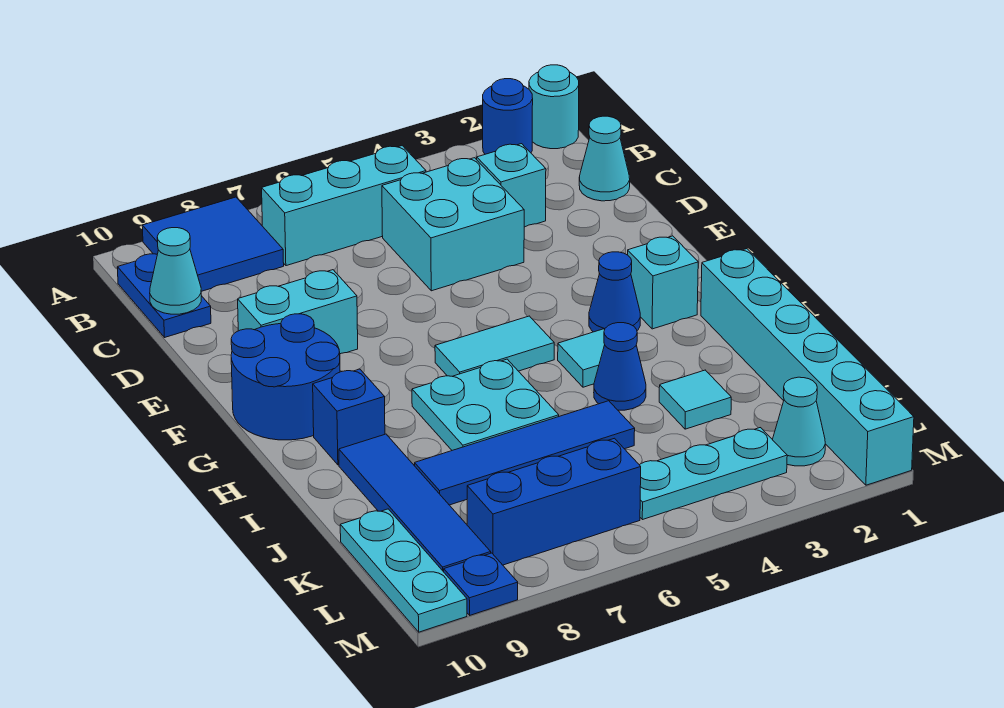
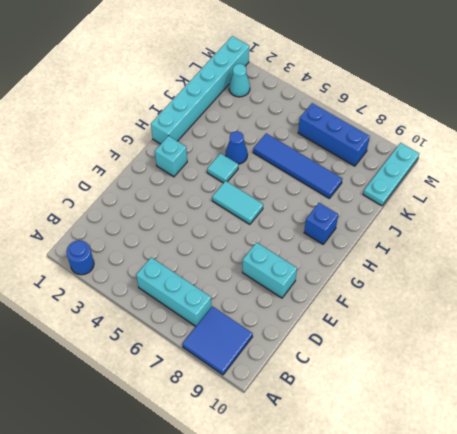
none -> cyan 1x1 round brick [529,65,579,149]
none -> blue 1x2 plate [117,254,211,337]
none -> cyan 1x1 cone [579,116,630,201]

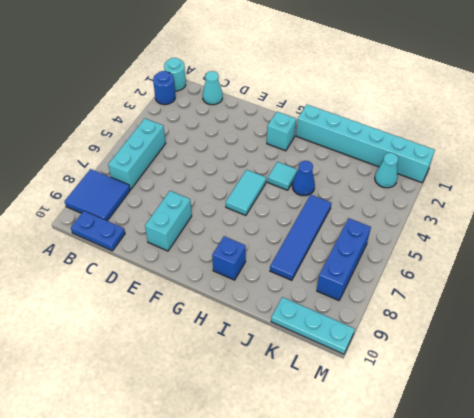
none -> cyan 1x1 brick [477,144,546,227]
none -> cyan 2x2 brick [382,158,524,291]
none -> blue 2x2 round brick [231,314,340,440]

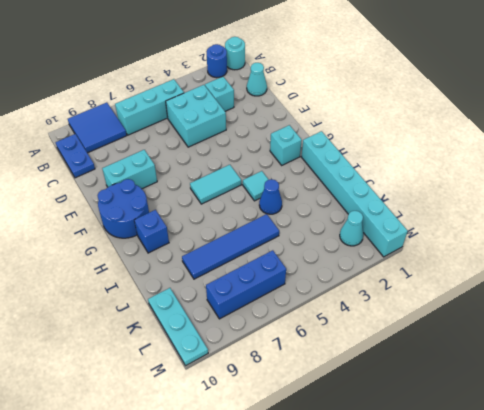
none -> blue 1x1 cone [589,252,640,332]
none -> cyan 2x2 plate [412,359,559,450]
none -> blue 1x4 tile [339,434,491,572]

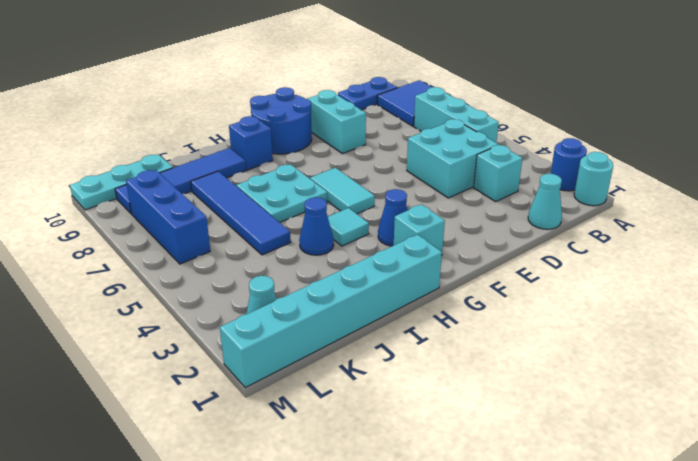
none -> cyan 1x1 tile [659,370,731,429]
none -> cyan 1x3 plate [640,428,787,520]
none -> blue 1x1 plate [444,553,518,615]

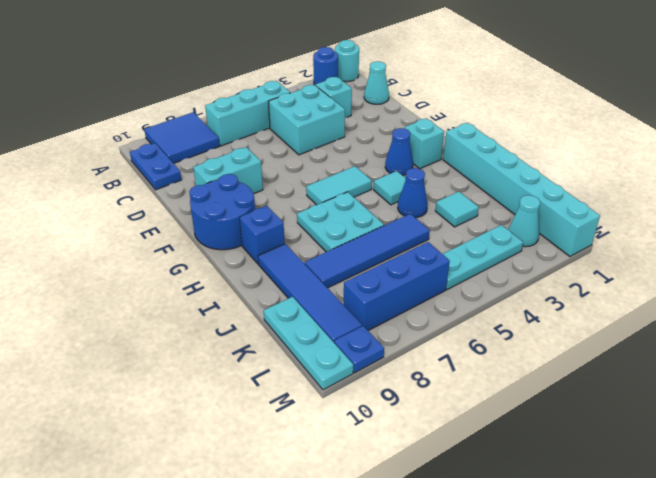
none -> cyan 1x1 cone [150,228,201,314]

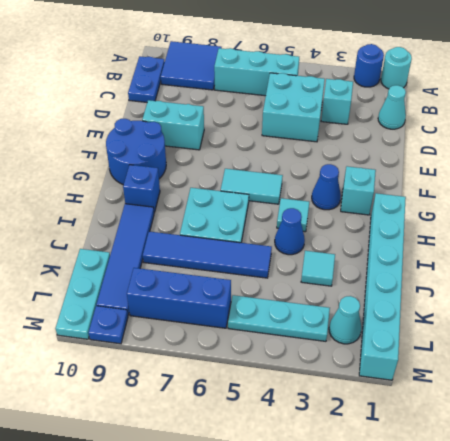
none -> cyan 1x1 cone [150,228,201,314]

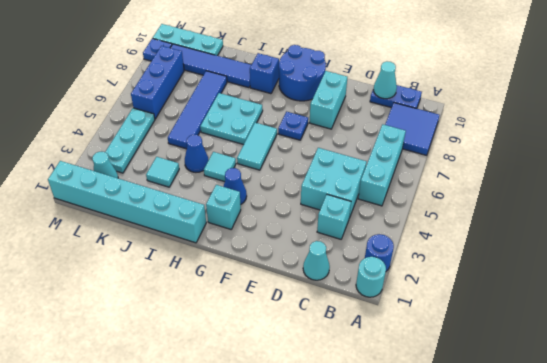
blue 1x1 plate [278,112,308,140] -> none

